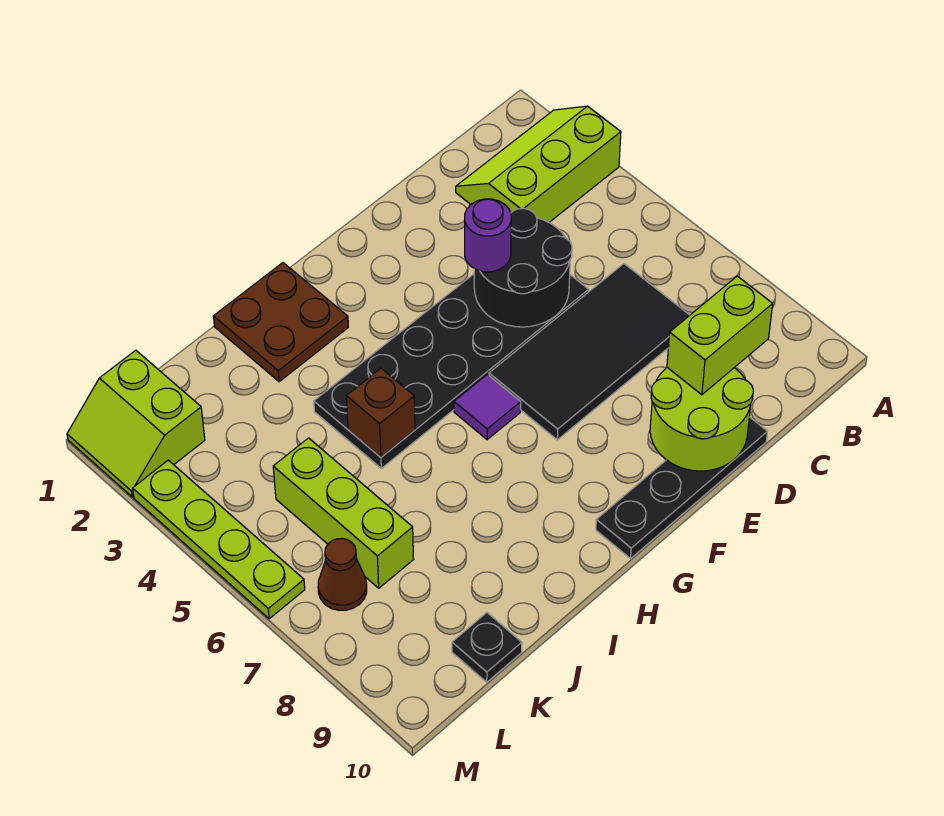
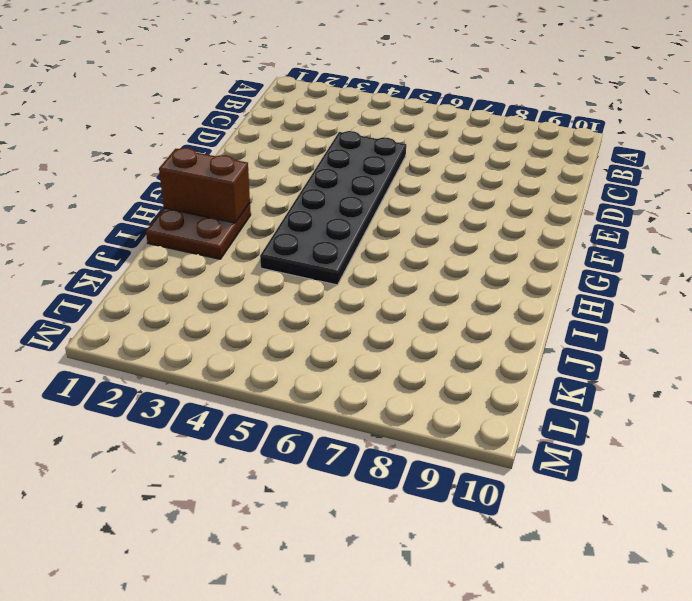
brown 1x2 brick [159,148,250,223] -> none
none -> lime 2x3 slope [456,106,621,222]
none -> black 2x4 tile [489,264,690,440]
none -> black 1x4 plate [596,417,767,559]

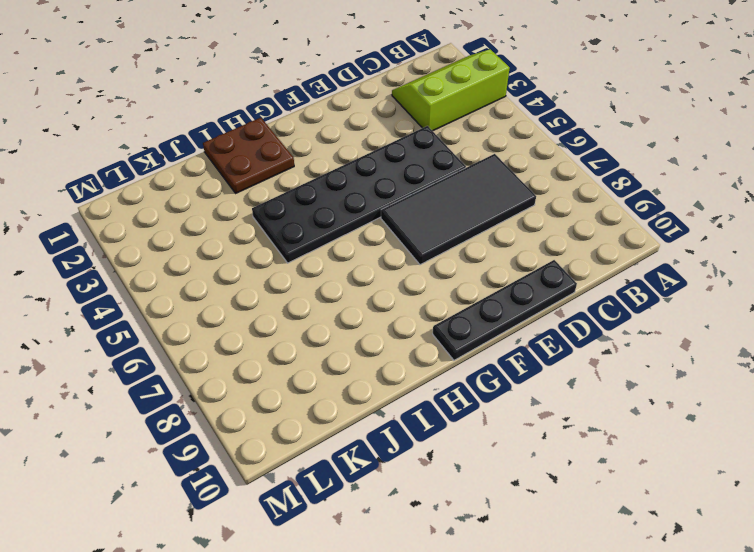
none -> purple 1x1 tile [454,374,521,440]
none -> lime 1x3 brick [273,438,414,588]
none -> black 1x1 plate [452,613,522,682]

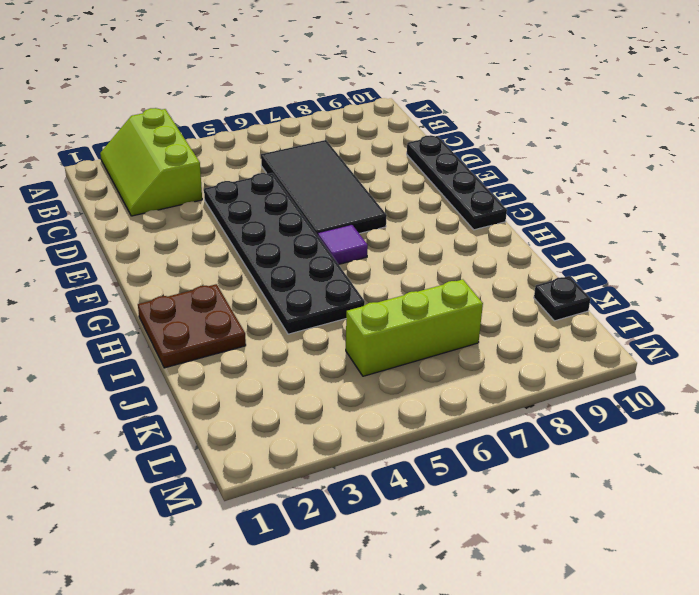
none -> lime 2x2 slope [67,350,205,497]
none -> brown 1x1 cone [318,539,367,610]
none -> lime 1x4 plate [133,460,305,619]

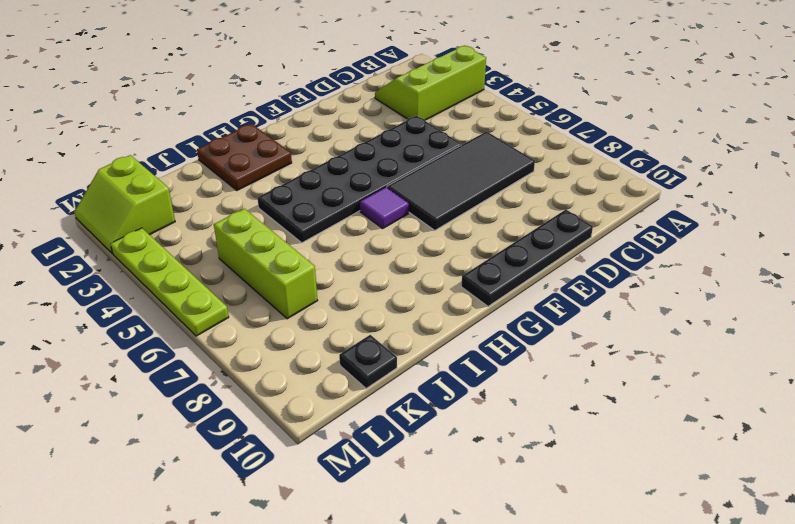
none -> brown 1x1 cone [318,539,367,610]
none -> black 2x2 round brick [474,208,572,327]
none -> lime 2x2 round brick [650,368,753,471]

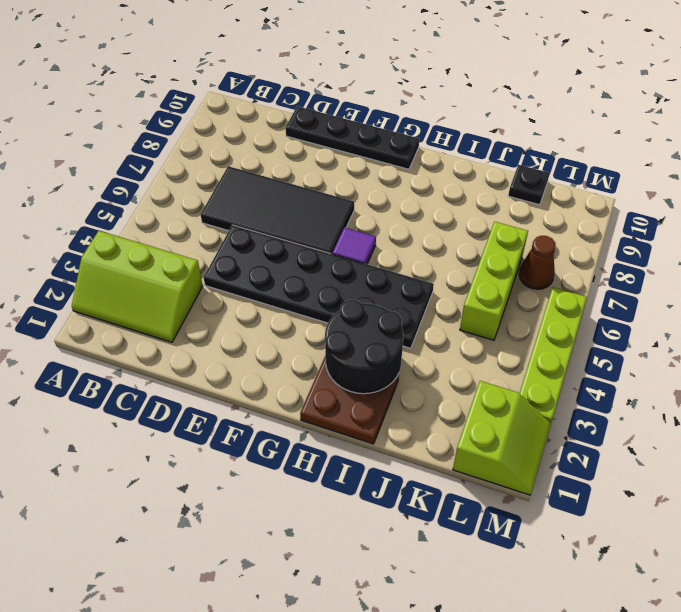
black 2x2 round brick [325,300,404,394] -> black 2x2 round brick moved to [474,208,572,327]
none -> lime 2x2 round brick [650,368,753,471]
none -> brown 1x1 brick [346,368,415,457]
none -> lime 1x2 brick [667,276,773,395]

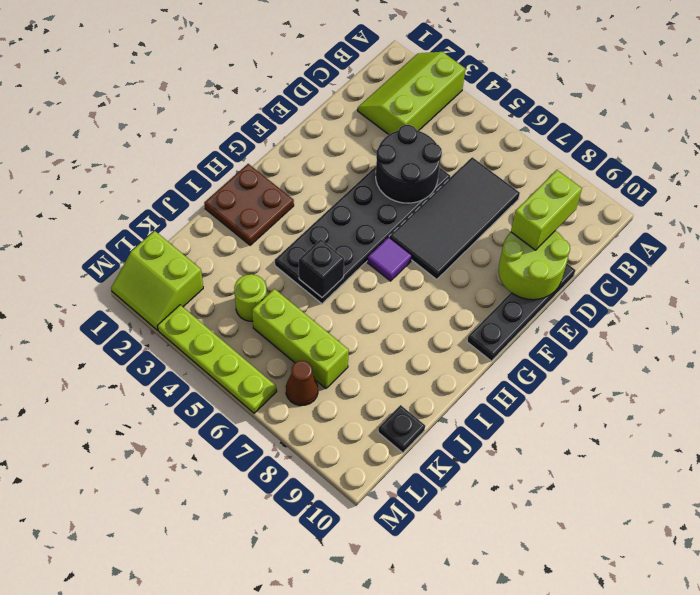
black 1x1 brick [299,239,344,297] -> brown 1x1 brick [346,368,415,457]
lime 1x1 round brick [234,274,267,321] -> none
none -> purple 1x1 round brick [465,199,511,272]

